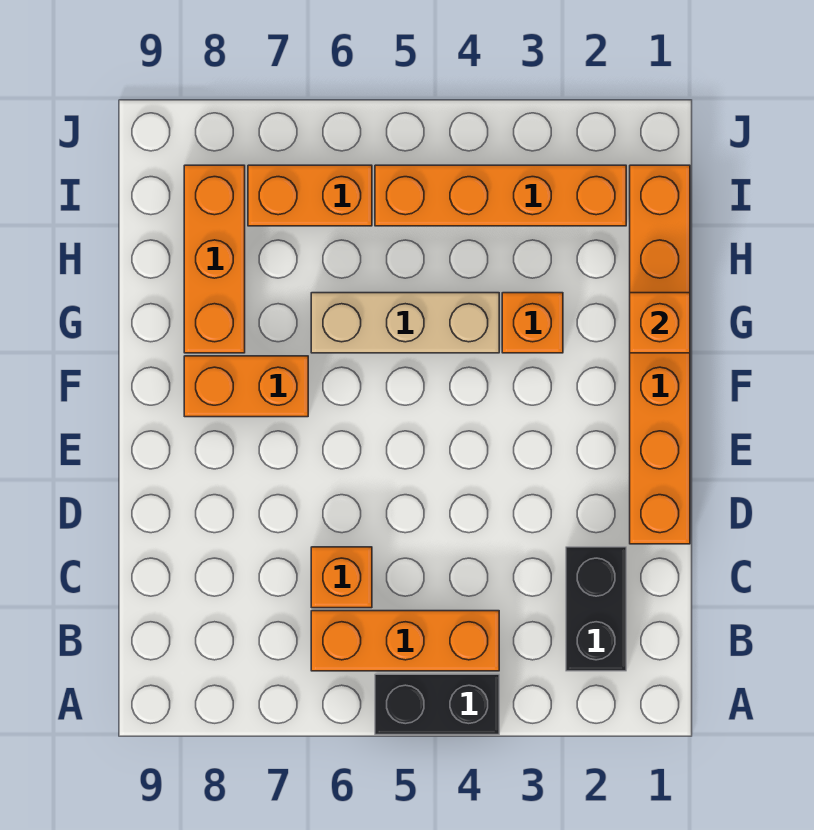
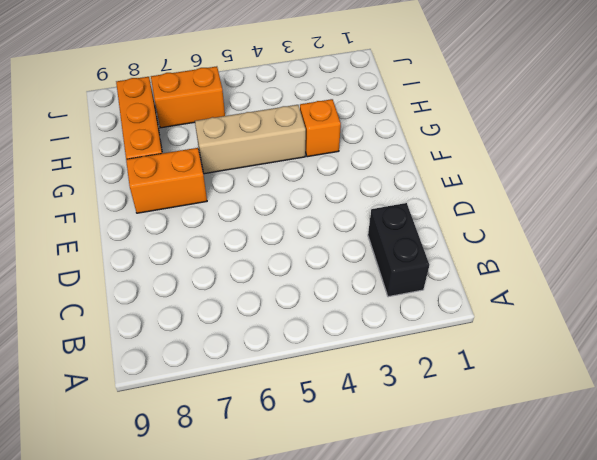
none -> black 1x2 brick [375,674,499,735]
none -> orange 1x3 brick [311,611,499,671]
none -> orange 1x1 brick [311,547,372,608]

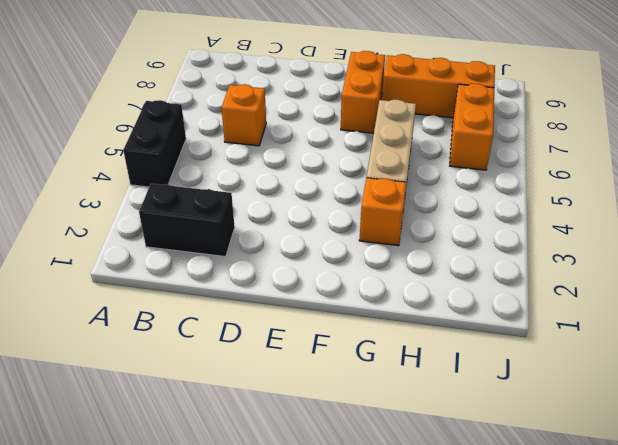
none -> orange 1x3 brick [311,611,499,671]
none -> orange 1x6 brick [630,165,690,544]
none -> orange 1x4 brick [375,165,626,226]

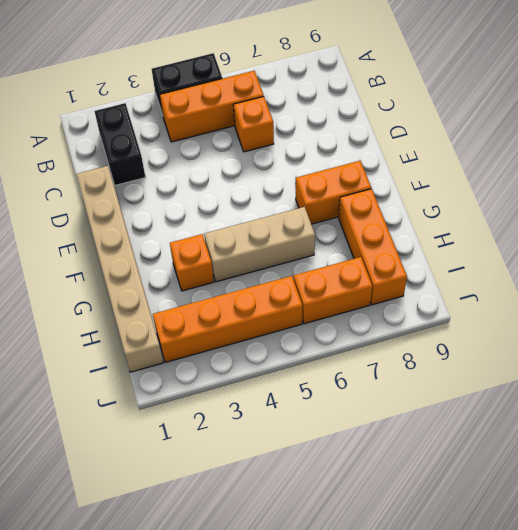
tan 1x6 brick [76,166,163,372] -> orange 1x6 brick [630,165,690,544]
none -> orange 1x1 brick [630,293,690,353]

